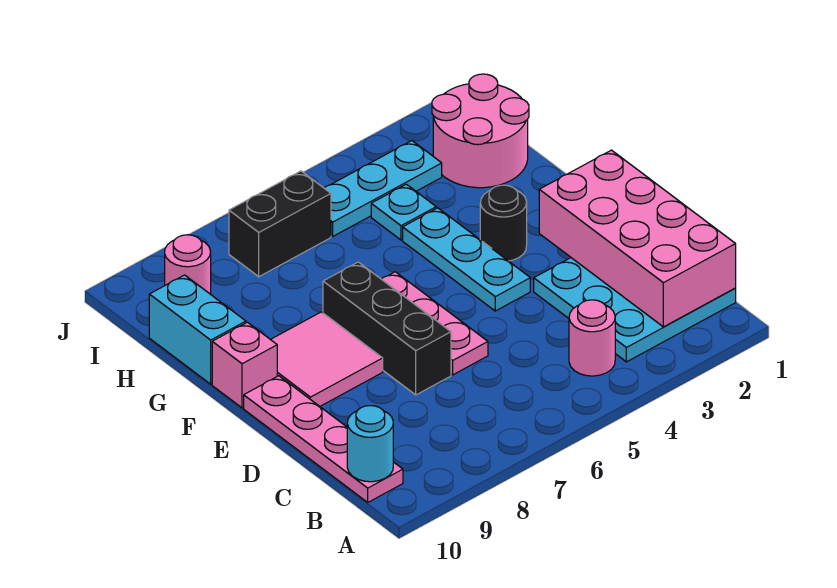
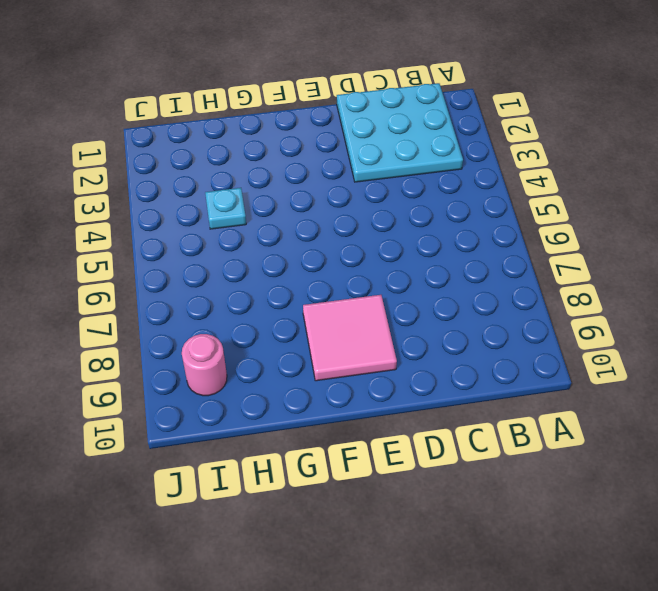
none -> pink 1x1 round brick [569,300,615,376]
none -> pink 1x4 plate [244,376,403,502]
none -> pink 1x3 plate [382,272,488,375]

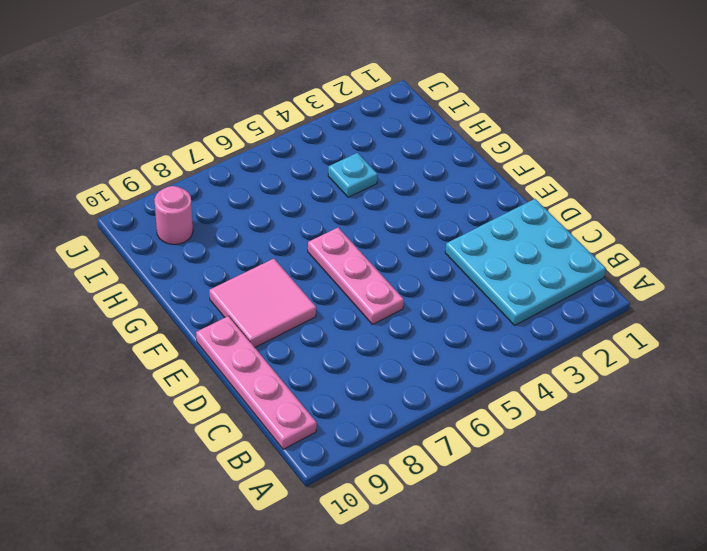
none -> pink 1x1 round brick [569,300,615,376]
none -> black 1x3 brick [323,262,451,395]
none -> cyan 1x3 plate [403,208,530,311]

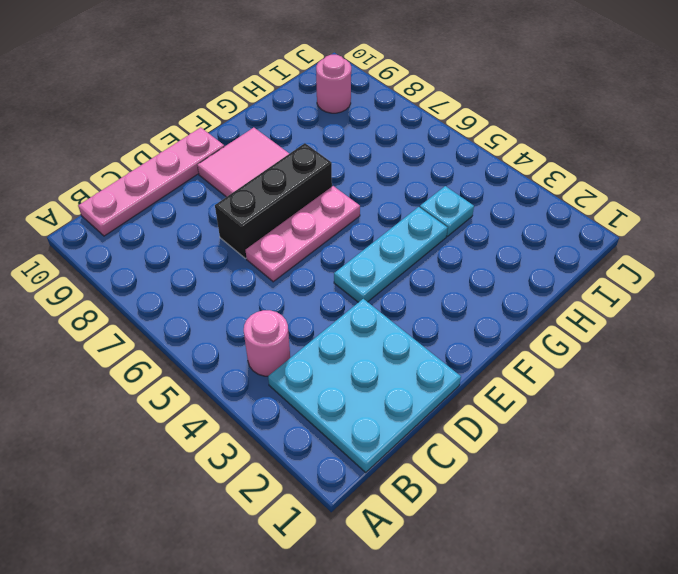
none -> black 1x1 round brick [480,185,527,261]
none -> pink 1x1 brick [212,322,277,408]
none -> cyan 1x2 brick [149,275,246,384]

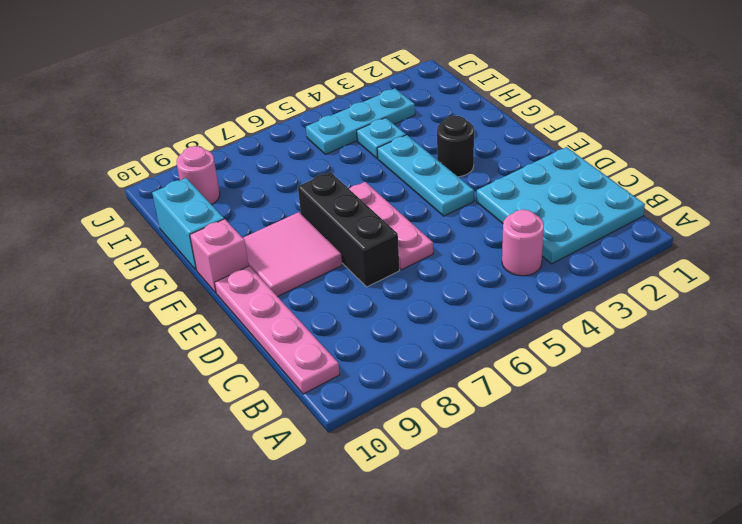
none -> pink 2x2 round brick [432,74,529,188]
none -> black 1x2 brick [229,171,331,277]
none -> pink 2x4 brick [539,150,736,327]

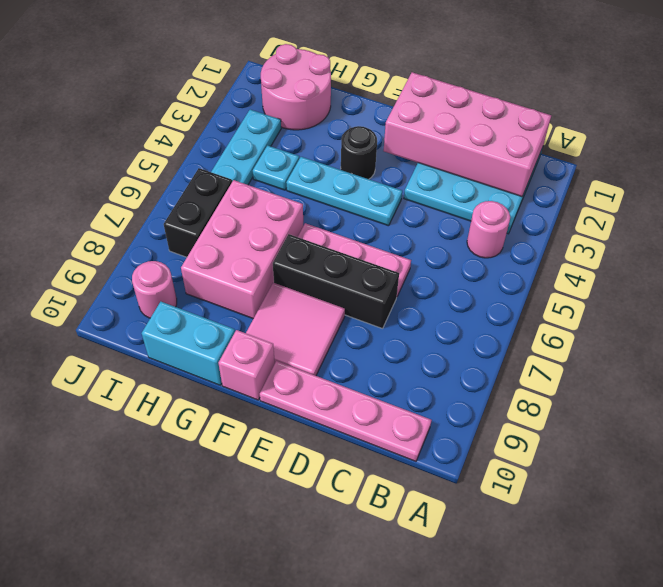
pink 2x3 brick [181,180,303,319] -> none
none -> cyan 1x1 round brick [347,406,393,482]

